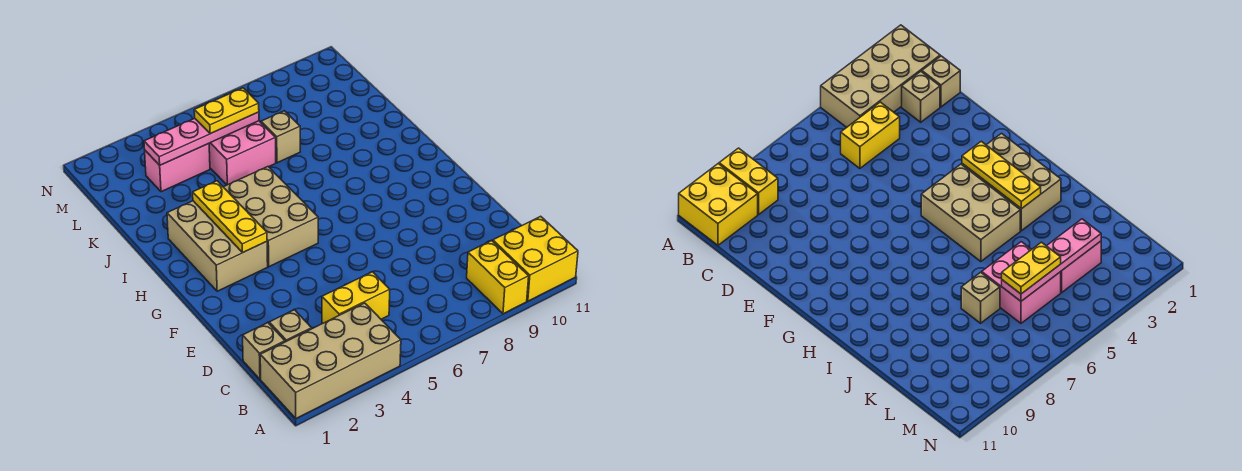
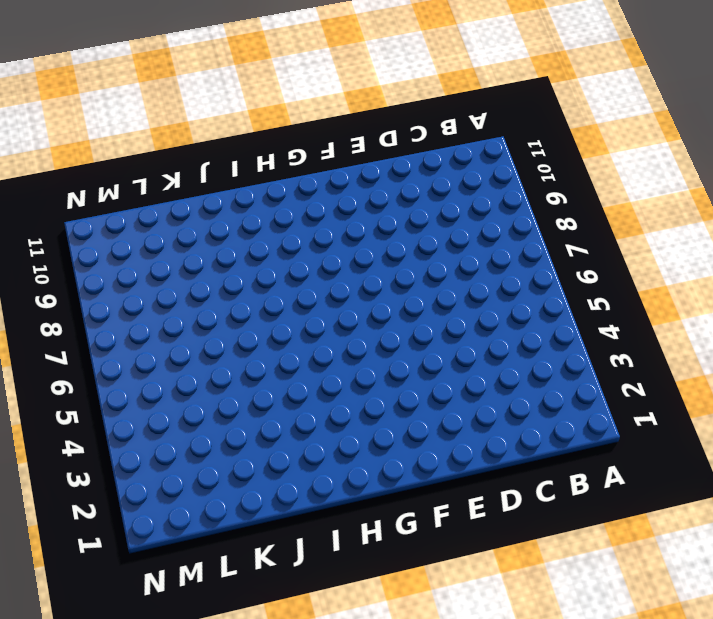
none -> tan 2x4 brick [260,303,401,418]
none -> yellow 1x2 brick [467,241,529,314]
none -> yellow 2x2 brick [493,216,578,301]

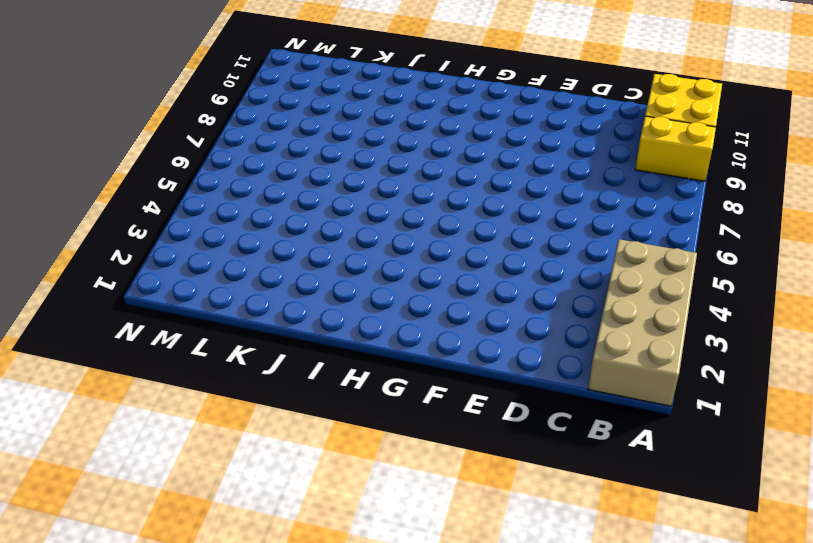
none -> tan 1x1 brick [243,323,285,379]
none -> tan 1x1 brick [269,310,312,342]
none -> yellow 1x2 brick [322,272,390,323]

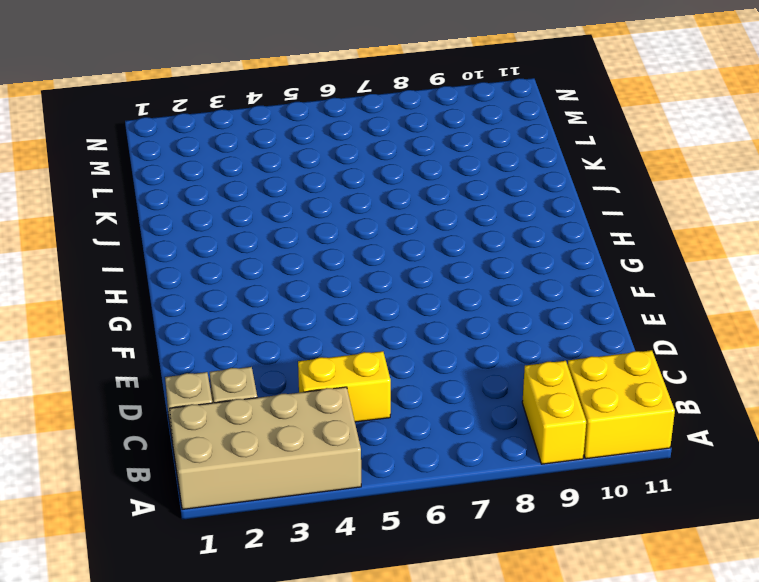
none -> tan 2x3 brick [167,201,268,291]
none -> tan 2x3 brick [224,167,318,267]
none -> pink 2x2 brick [209,121,276,185]

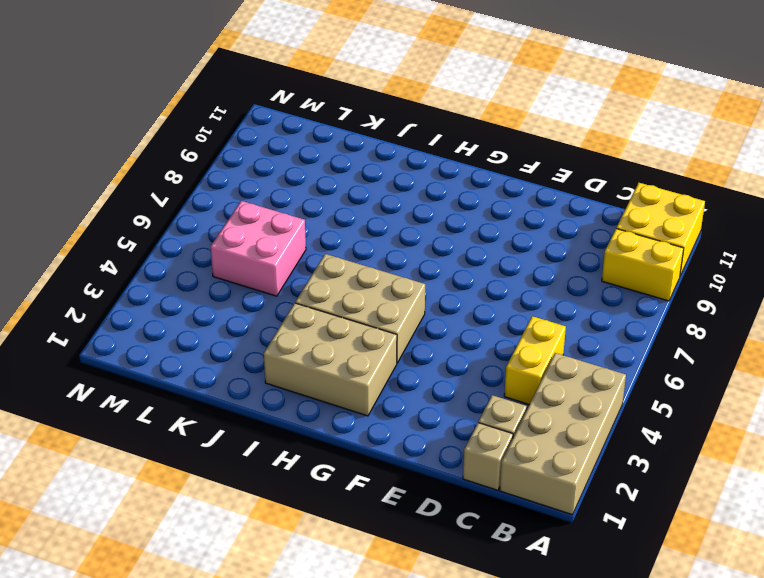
none -> tan 1x1 brick [261,111,300,163]
none -> pink 1x2 brick [145,144,210,192]
none -> yellow 1x3 plate [193,181,267,253]

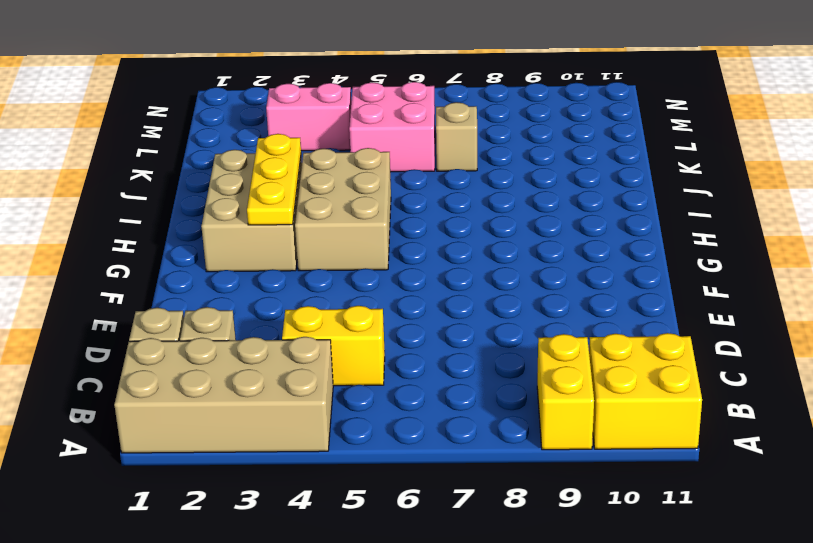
none -> pink 1x4 plate [144,112,259,165]
none -> yellow 1x2 plate [194,88,259,134]

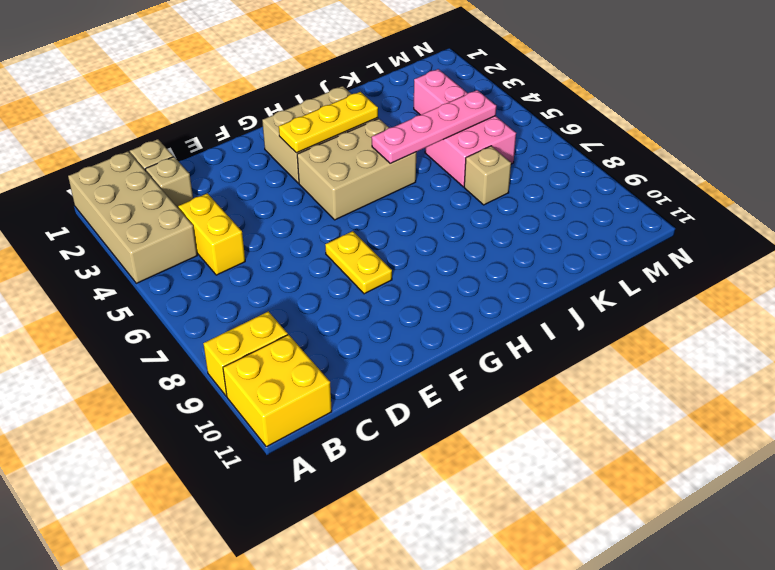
yellow 1x2 plate [325,231,392,294] -> yellow 1x2 plate moved to [194,88,259,134]
pink 1x4 plate [372,90,496,163] -> pink 1x4 plate turned to [144,112,259,165]

